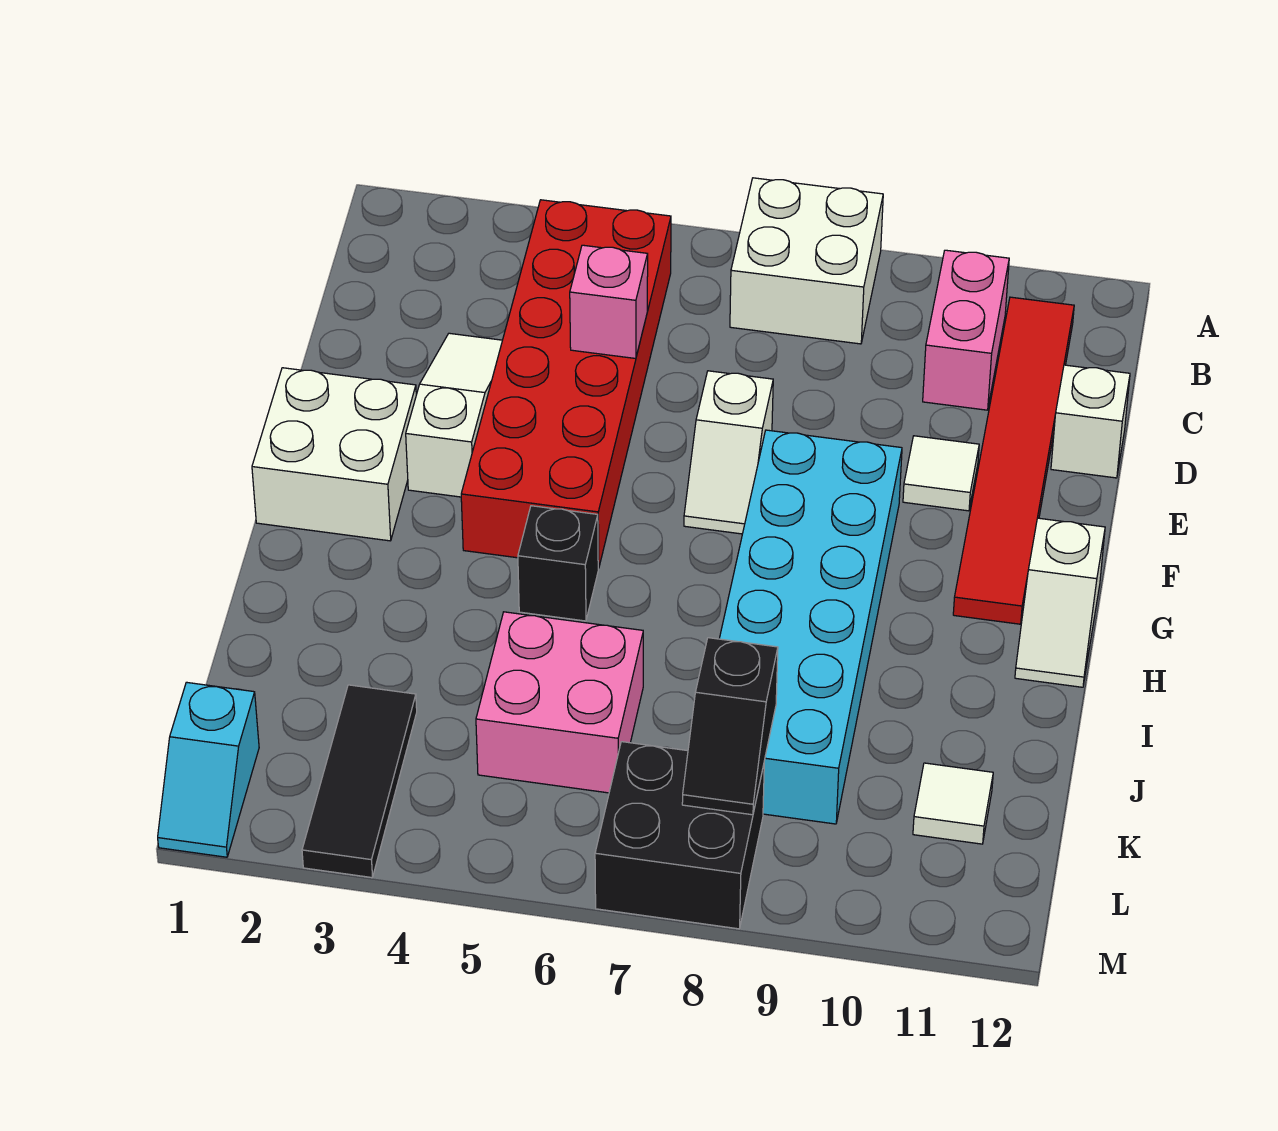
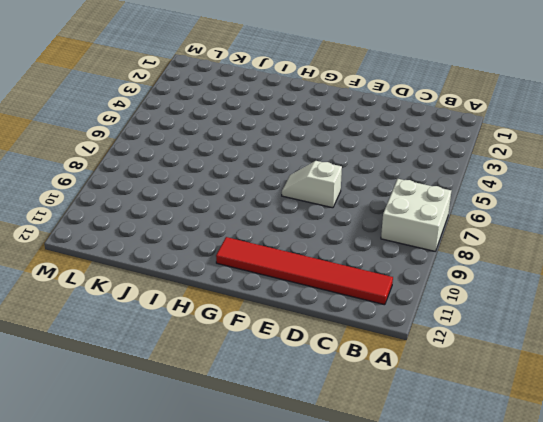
none -> red 2x6 brick [461,200,671,568]
none -> pink 1x2 brick [923,250,1009,410]
none -> white 1x3 slope [406,333,502,497]

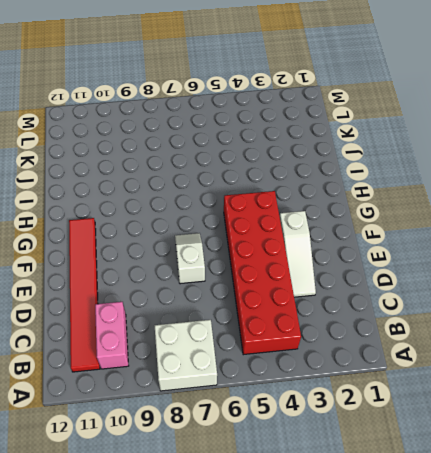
none -> white 1x1 brick [1051,365,1130,478]
none -> white 1x1 tile [903,436,979,511]
none -> white 2x2 brick [252,368,416,541]

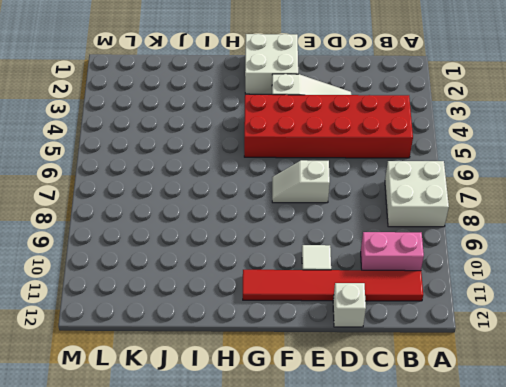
none -> cyan 2x6 brick [719,430,902,824]
none -> white 1x2 slope [1015,518,1105,687]
none -> black 1x1 brick [518,506,598,621]

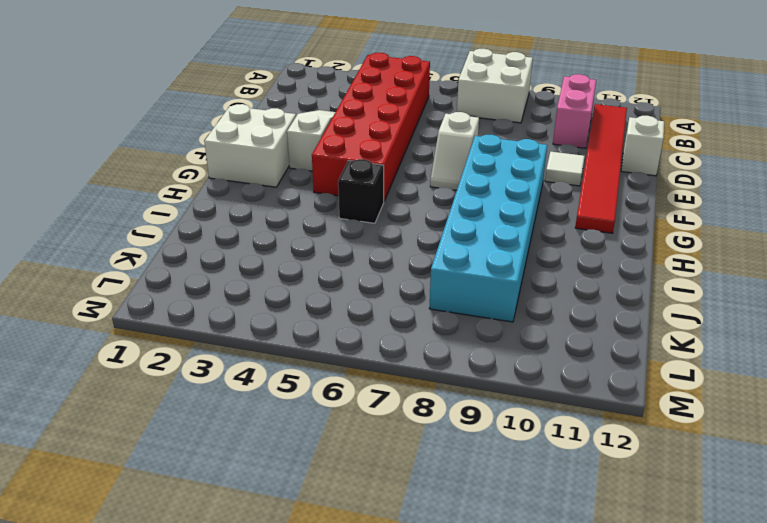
none -> white 1x2 slope [1015,518,1105,687]
none -> pink 2x2 brick [476,612,643,793]
none -> black 1x3 tile [302,685,417,878]

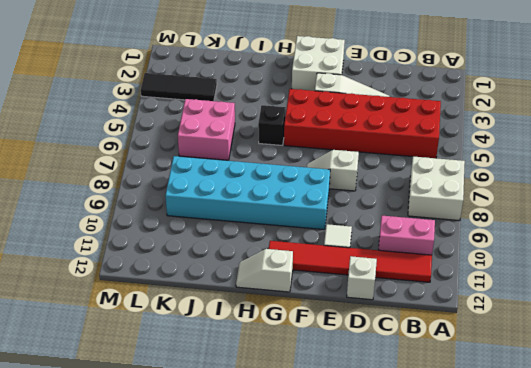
none -> white 1x1 tile [913,763,993,844]
none -> cyan 1x2 slope [158,682,259,857]
none -> black 2x2 brick [595,742,764,929]

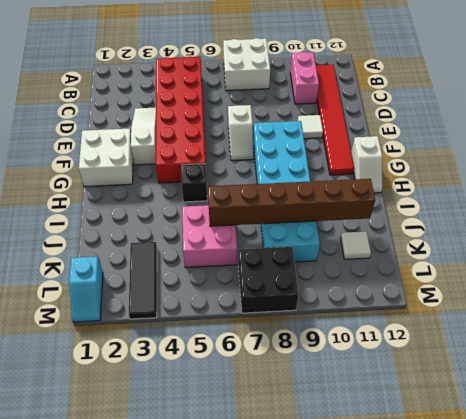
brown 1x6 brick [208,179,375,226] -> none
none -> white 1x1 brick [1051,365,1130,478]
none -> pink 1x1 brick [570,245,648,358]
none -> black 1x2 slope [682,638,778,815]

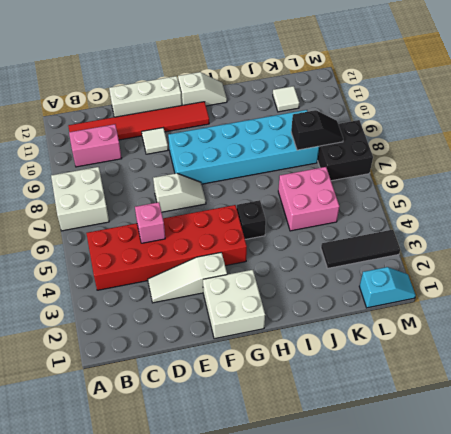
white 1x3 brick [109,76,182,117] -> white 1x1 brick [1051,365,1130,478]

